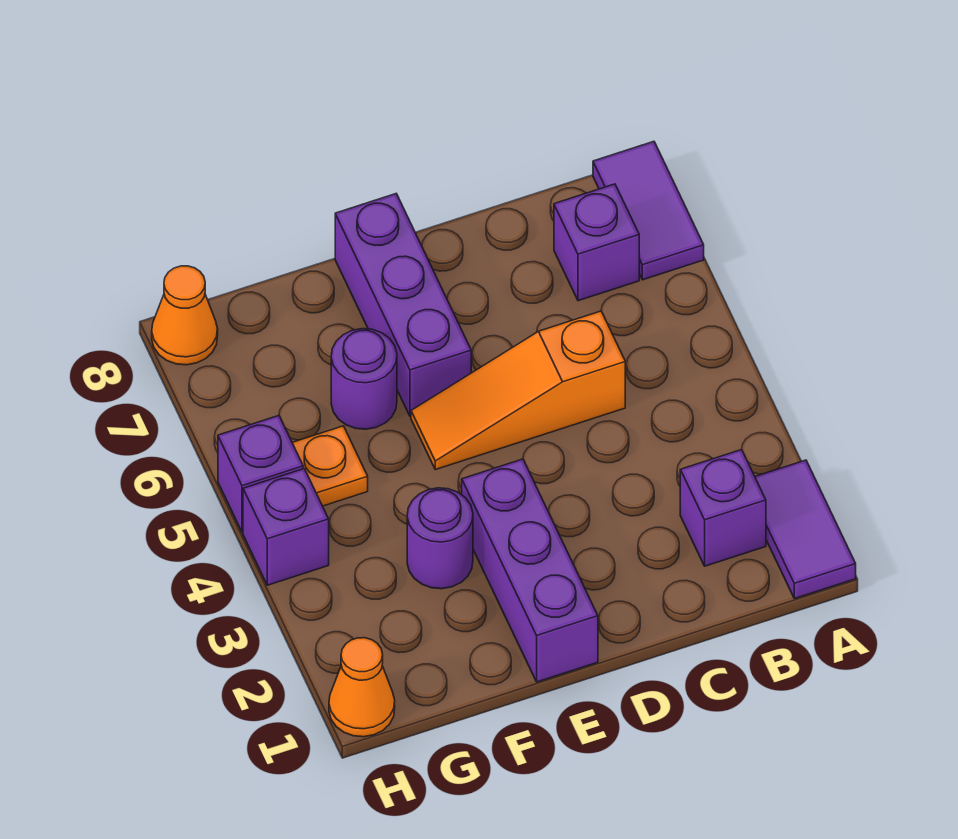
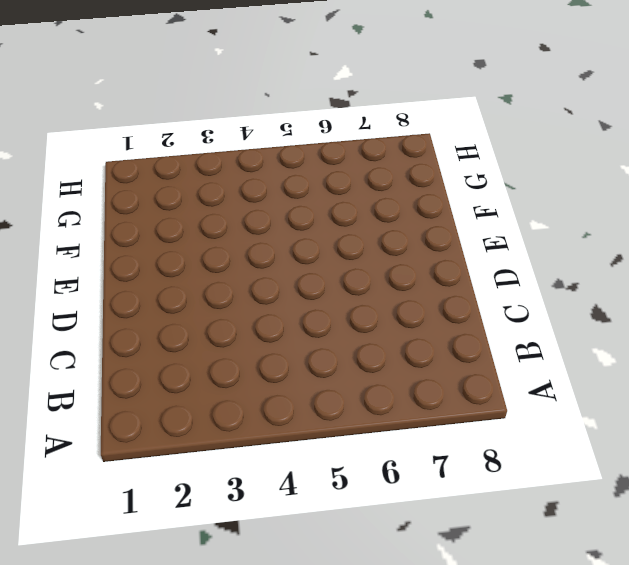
none -> purple 1x2 tile [755,460,856,599]
none -> purple 1x2 tile [593,141,704,280]
none -> purple 1x1 brick [680,450,766,566]

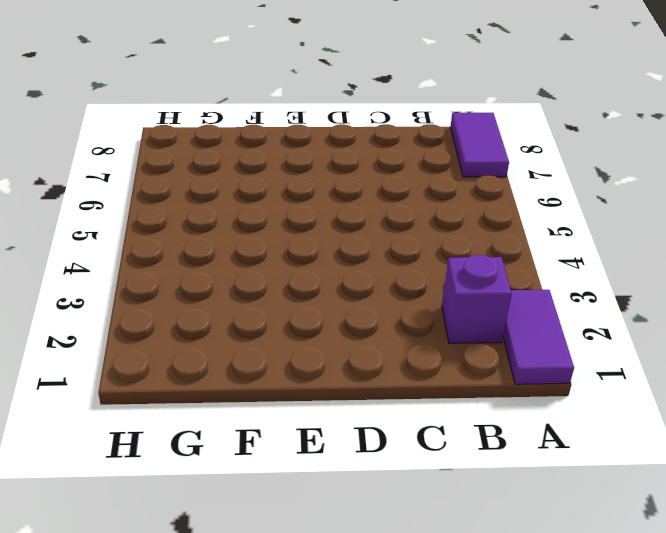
none -> purple 1x1 brick [554,184,639,301]
none -> orange 1x3 slope [411,311,625,470]
none -> purple 1x3 brick [462,459,598,682]

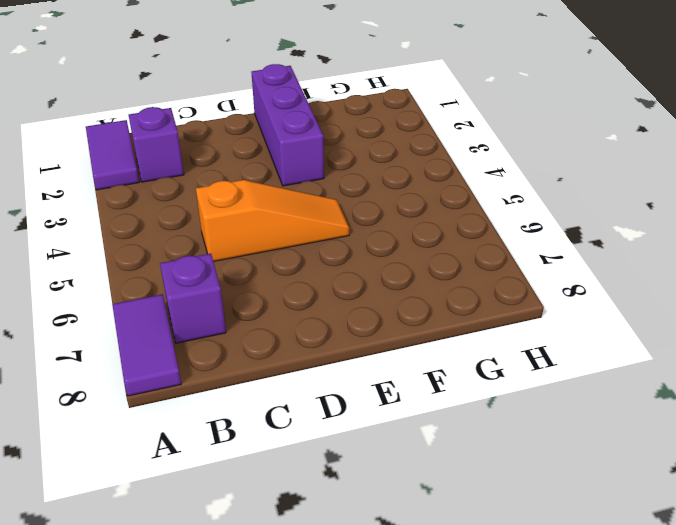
none -> purple 1x3 brick [335,194,471,416]
none -> purple 1x1 round brick [407,488,473,589]
none -> purple 1x1 round brick [331,329,397,429]

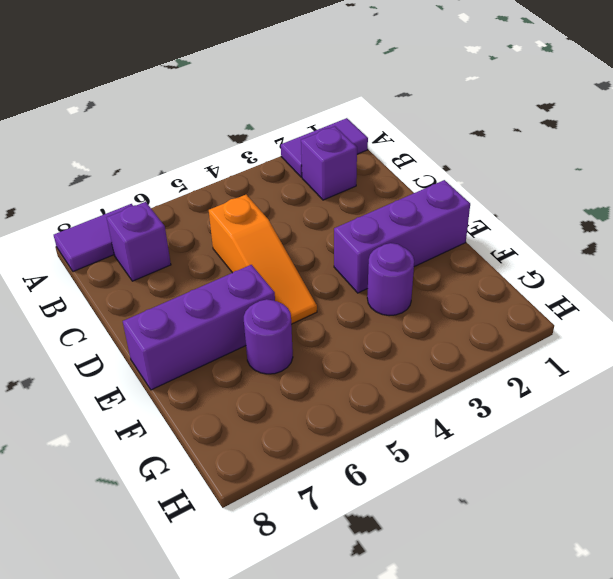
none -> orange 1x1 plate [292,426,368,506]
none -> orange 1x1 cone [329,638,395,737]
none -> purple 1x1 brick [243,469,329,585]

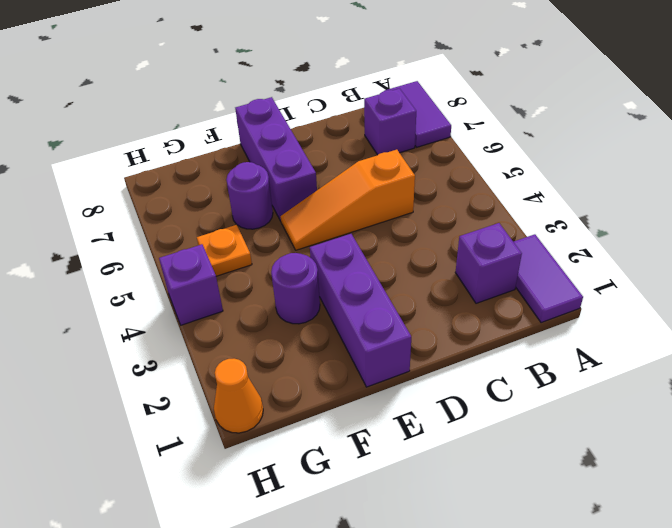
none -> purple 1x1 brick [218,416,303,532]
none -> orange 1x1 cone [152,266,218,365]

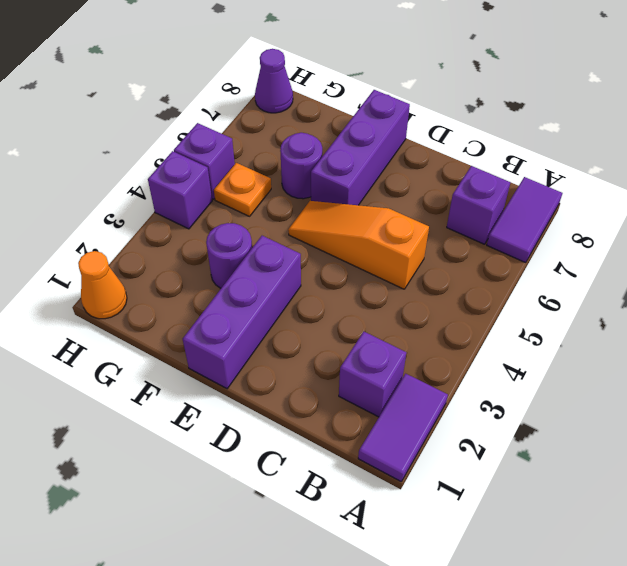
purple 1x1 cone [255,49,293,113] -> orange 1x1 cone [152,266,218,365]

